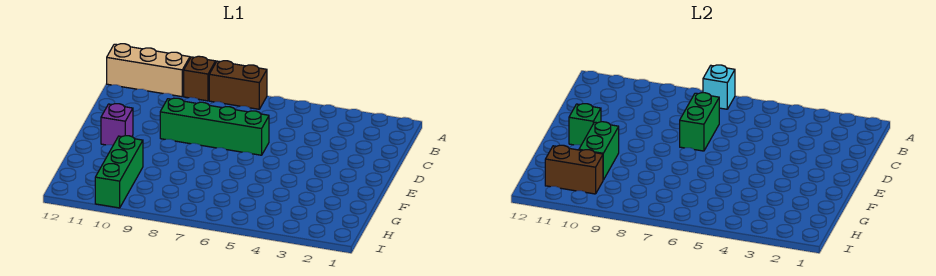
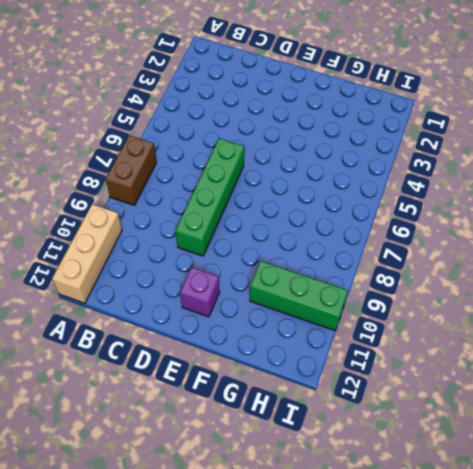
none -> brown 1x1 brick [184,56,216,101]
none -> cyan 1x1 brick [703,65,735,109]

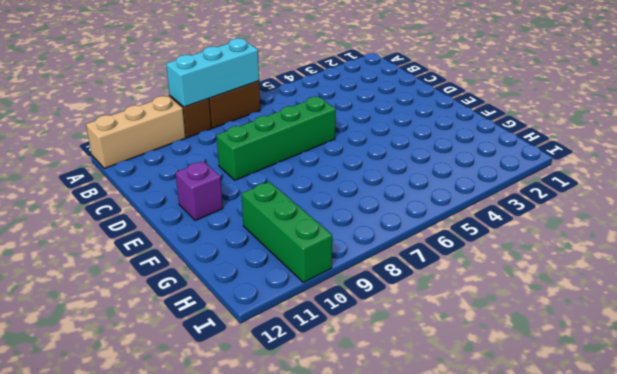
cyan 1x3 brick [166,38,259,107] -> cyan 1x1 brick [703,65,735,109]
none -> green 1x2 brick [680,93,719,151]
none -> green 1x1 brick [569,104,601,145]

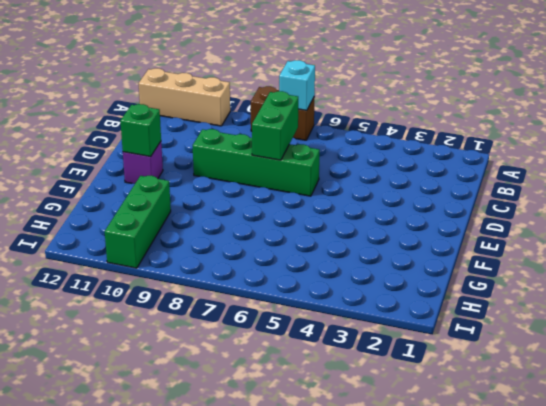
none -> brown 1x1 brick [184,56,216,101]
none -> green 1x2 brick [579,122,619,180]

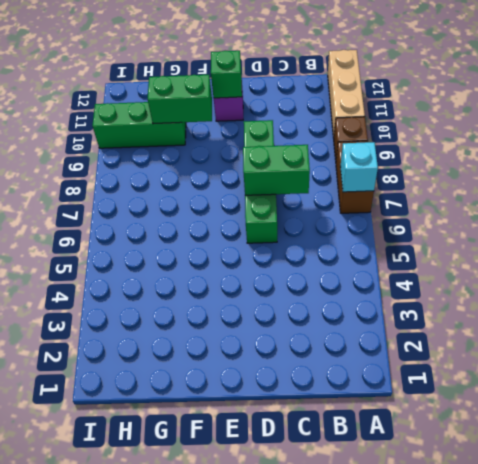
none -> brown 1x2 brick [545,145,603,194]

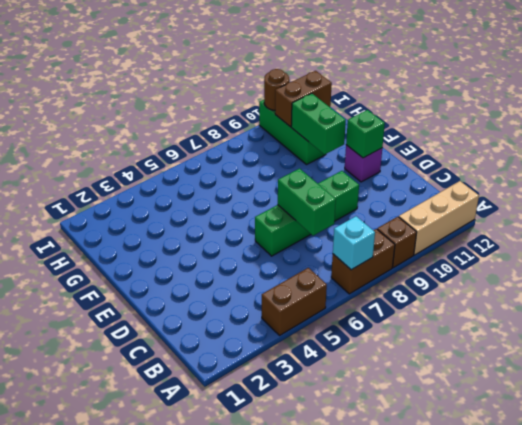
brown 1x2 brick [262,268,327,336] -> none
brown 1x1 round brick [264,69,289,110] -> none

